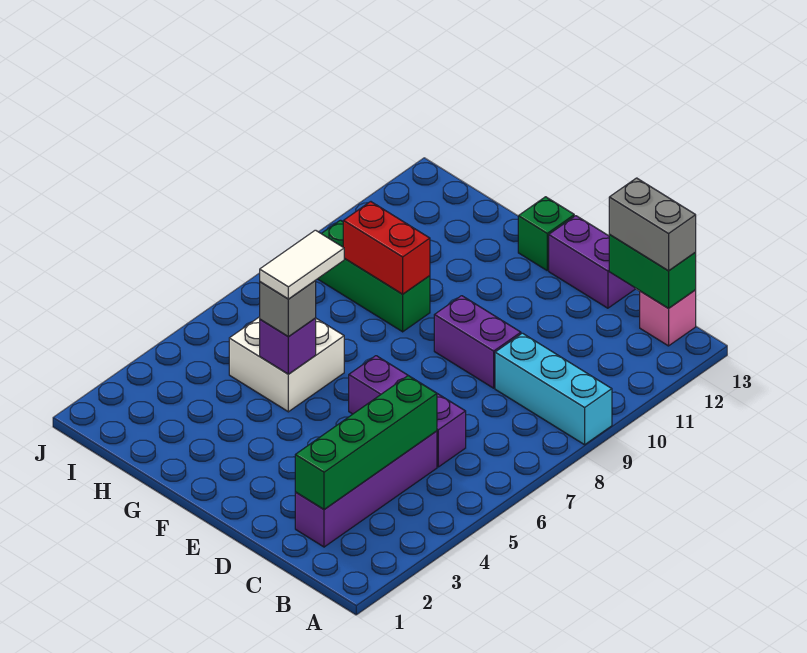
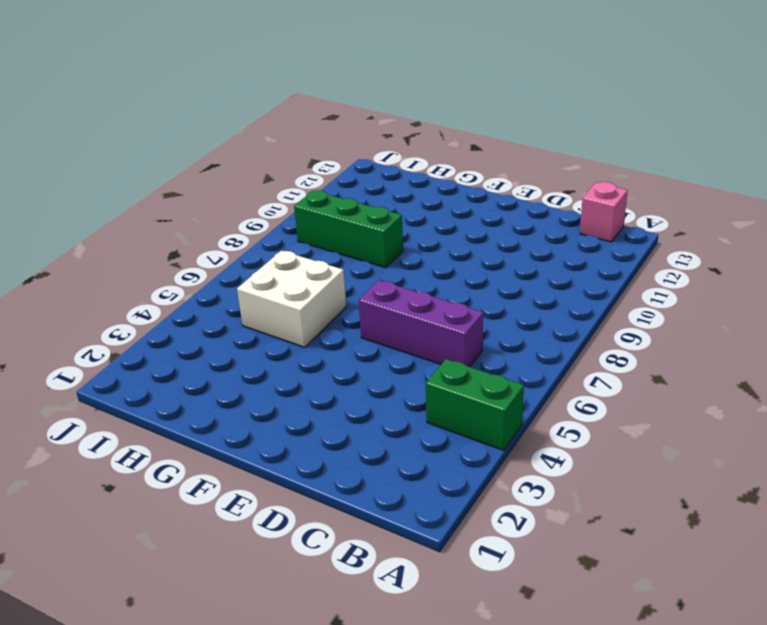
green 1x2 brick [426,359,524,450] -> green 1x2 brick moved to [609,234,696,308]
none -> cyan 1x3 brick [495,333,612,445]
none -> purple 1x4 brick [295,431,437,547]
none -> purple 1x2 brick [434,296,521,388]

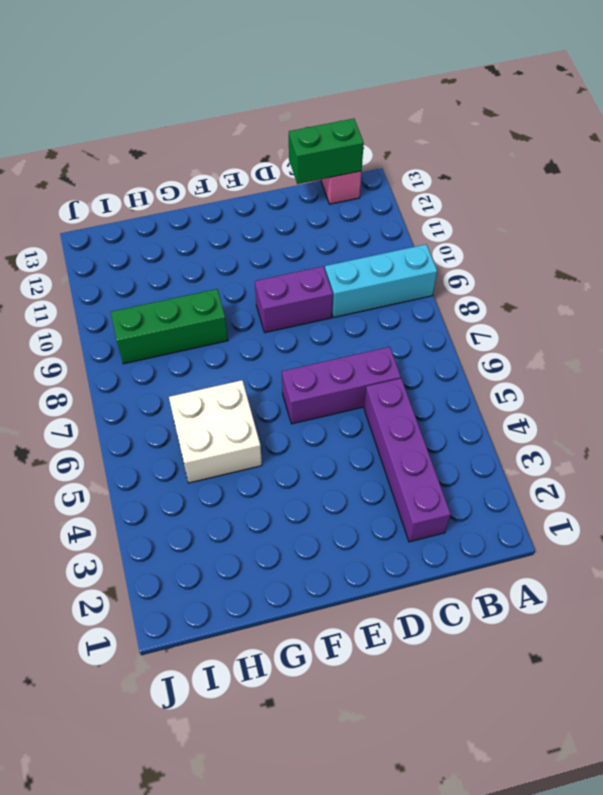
none -> purple 1x2 brick [549,216,635,308]
none -> green 1x1 brick [518,197,574,270]
none -> green 1x4 brick [295,376,437,509]

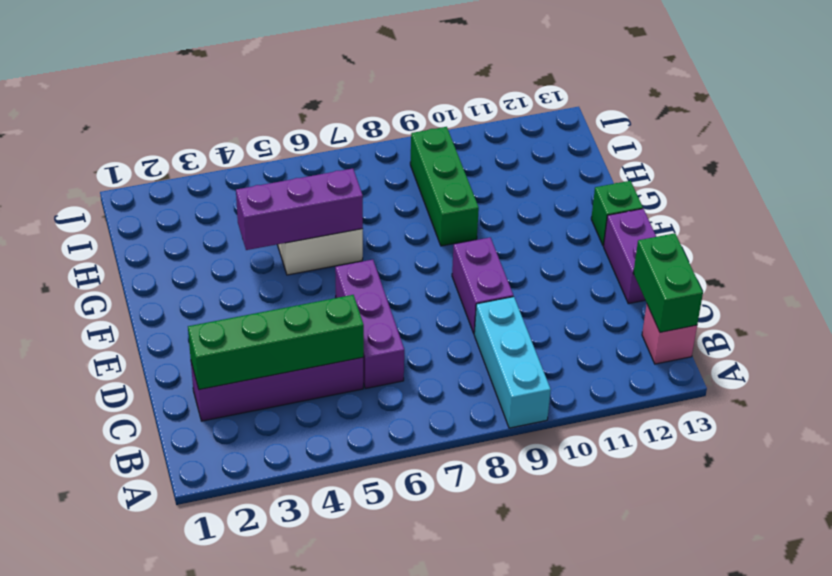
purple 1x3 brick [236,169,363,250] -> purple 1x1 brick [260,318,316,374]
none -> red 1x2 brick [343,202,430,294]
none -> grey 1x2 brick [609,178,696,271]
none -> grey 1x1 brick [260,280,316,337]

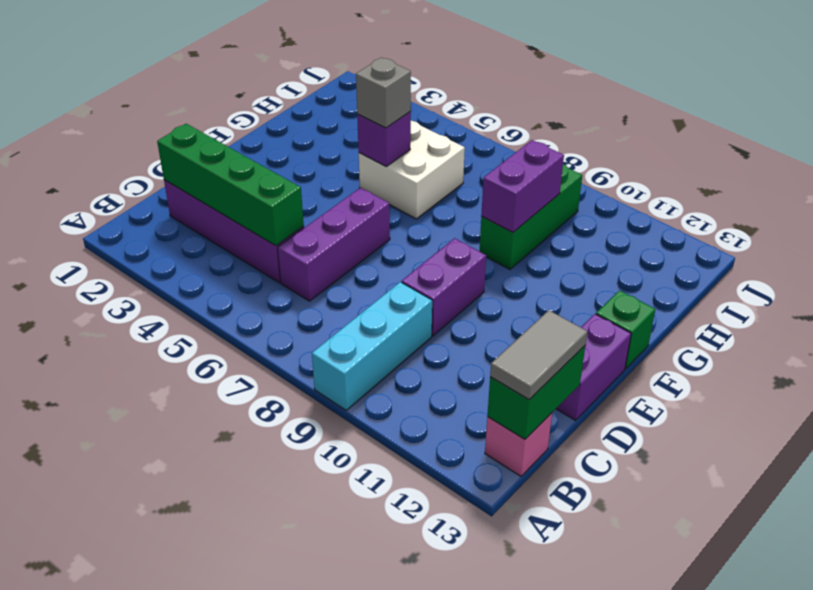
grey 1x2 tile [490,310,587,399] -> grey 1x2 brick [609,178,696,271]
purple 1x2 brick [481,140,564,233] -> red 1x2 brick [343,202,430,294]
none -> white 1x2 tile [260,230,344,299]

